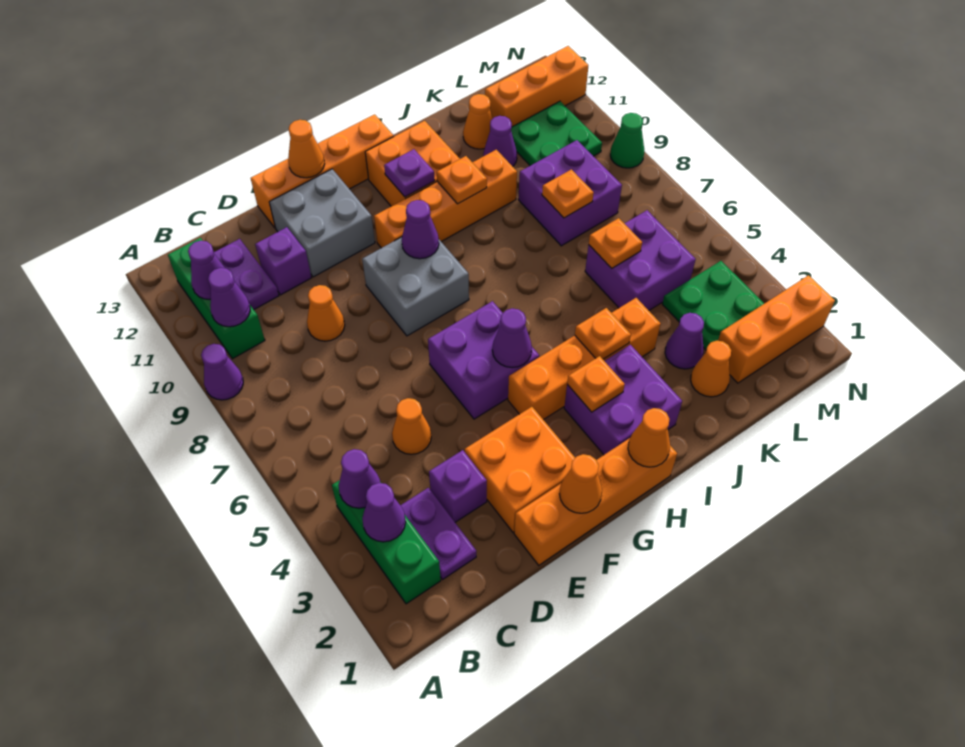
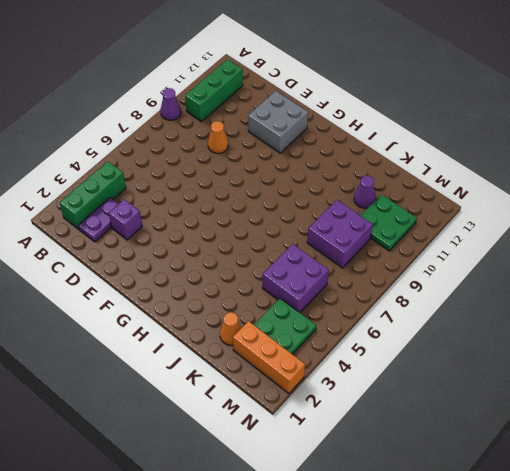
none -> purple 1x2 plate [214,239,279,309]
none -> orange 1x1 cone [392,398,431,454]
none -> purple 1x1 brick [255,227,311,295]
none -> orange 1x4 brick [514,438,677,565]

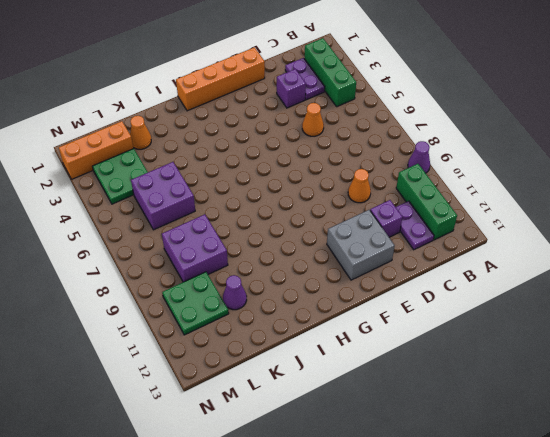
none -> orange 2x2 brick [465,407,575,533]
none -> orange 1x4 brick [251,114,394,228]
none -> purple 2x2 brick [428,301,539,419]
none -> grey 2x2 brick [362,237,469,336]

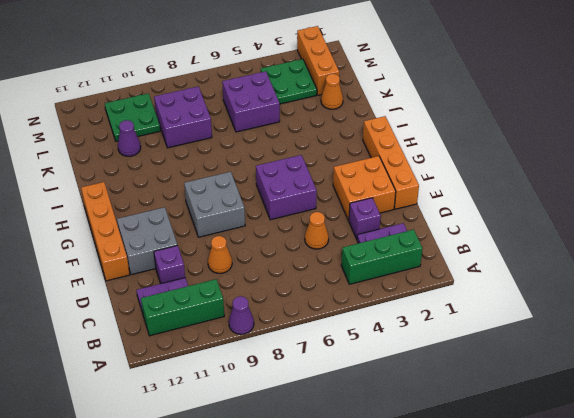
none -> orange 1x4 brick [508,298,661,420]
none -> orange 1x4 brick [374,150,517,248]
none -> purple 2x2 brick [564,345,682,455]
none -> orange 2x2 brick [365,121,460,206]

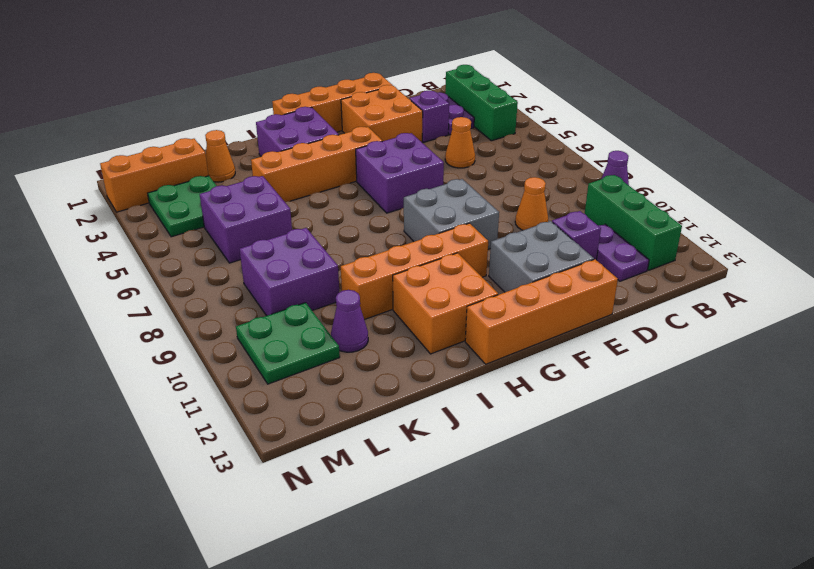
none -> purple 1x1 cone [665,313,704,369]
none -> orange 1x1 cone [463,94,493,149]
none -> orange 1x3 brick [485,46,588,127]
none -> green 1x1 cone [610,113,644,168]

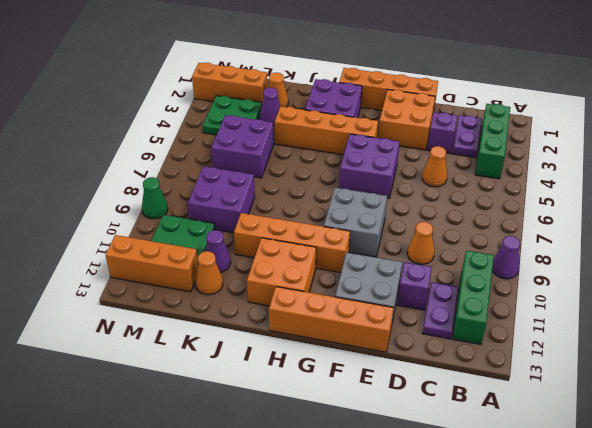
none -> purple 1x1 cone [362,483,406,542]
none -> purple 1x1 cone [339,449,380,508]
none -> purple 1x1 cone [208,268,250,327]
none -> purple 1x1 cone [188,241,225,300]

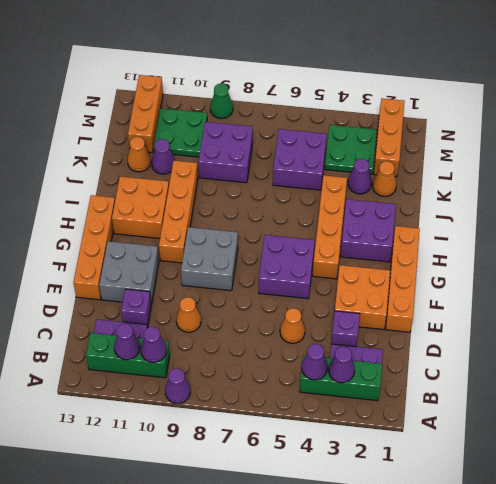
none -> orange 1x1 cone [559,454,602,513]
none -> orange 1x1 cone [288,120,325,178]
none -> purple 1x1 cone [492,308,532,368]
none -> purple 1x1 cone [402,200,439,259]

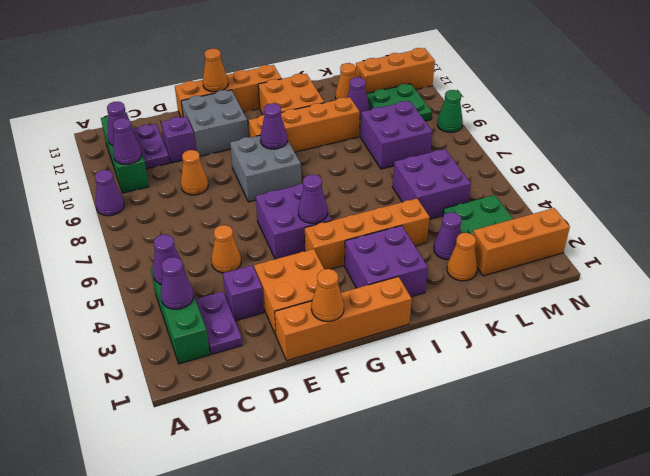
none -> orange 1x1 cone [628,408,670,467]
none -> orange 1x1 plate [567,356,625,412]
none -> purple 1x1 plate [384,149,435,197]
none -> orange 1x1 plate [575,308,631,359]

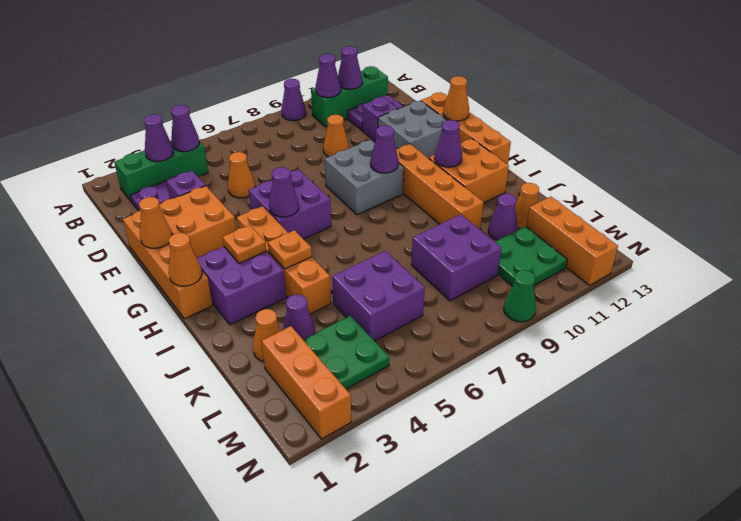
purple 1x1 cone [434,120,462,167] -> purple 1x1 plate [384,149,435,197]
none -> orange 1x1 plate [437,156,487,204]
none -> orange 1x1 plate [589,218,642,268]
none -> orange 1x1 plate [542,169,594,218]

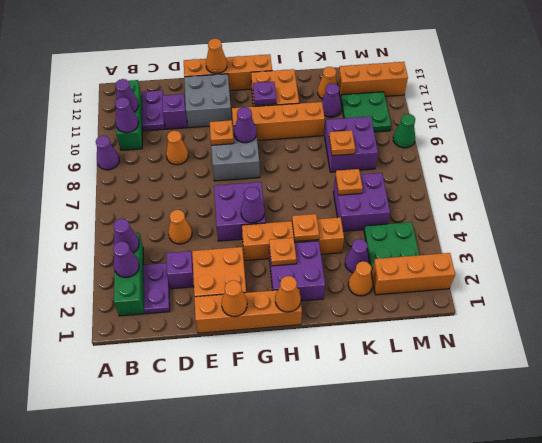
orange 1x1 plate [210,120,234,145] -> orange 1x1 plate moved to [437,156,487,204]

